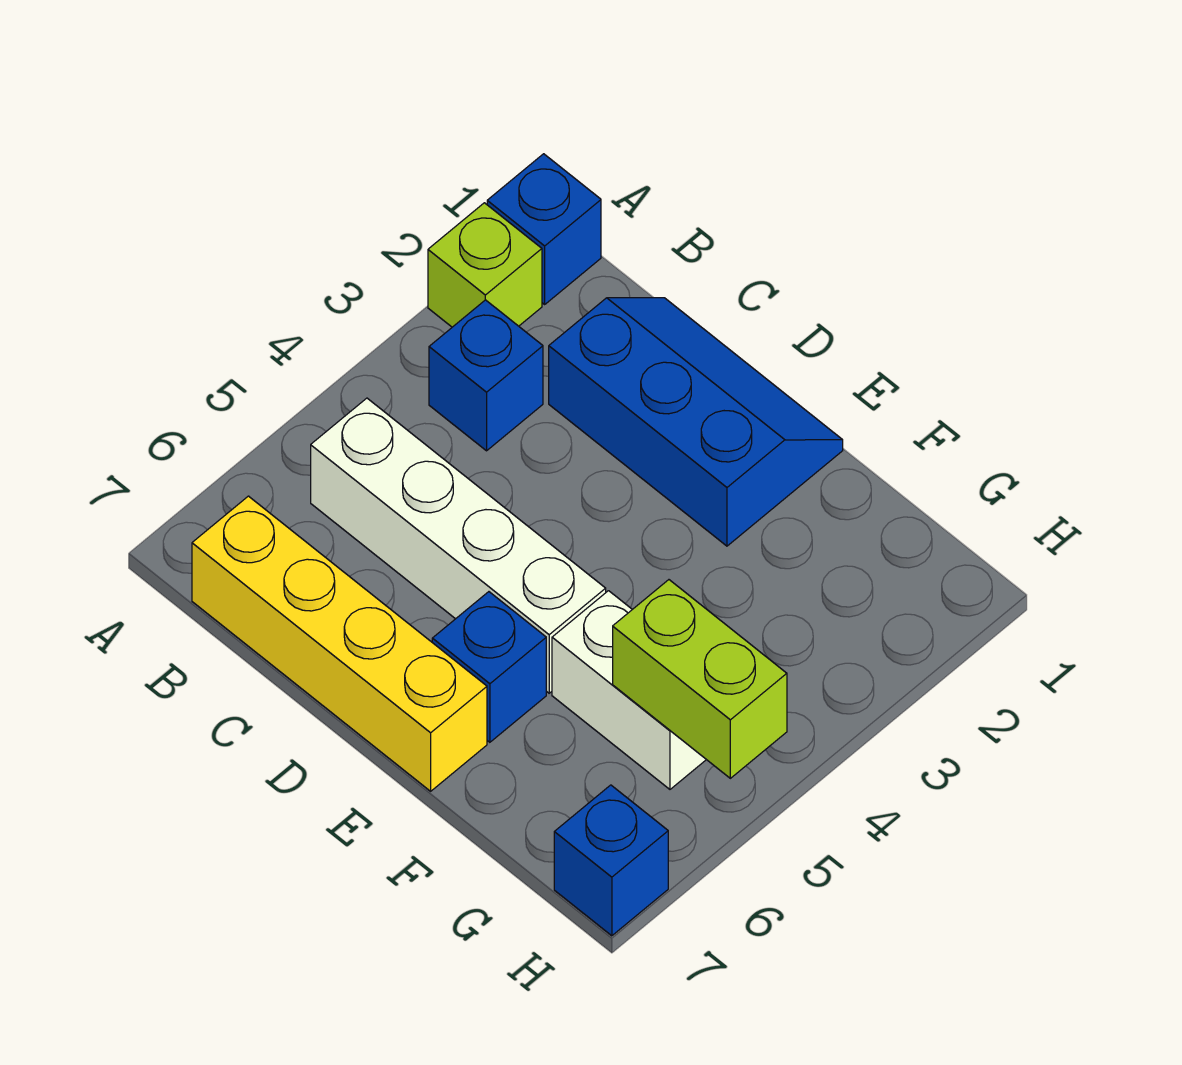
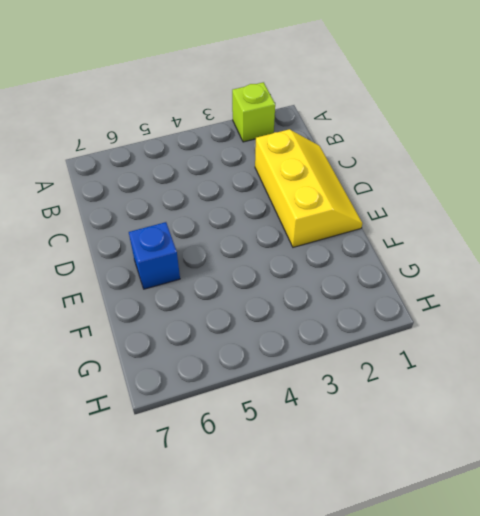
yellow 2x3 slope [255,129,362,247] -> blue 2x3 slope [549,298,843,546]
none -> blue 1x1 brick [487,154,601,304]
none -> blue 1x1 brick [429,300,543,451]

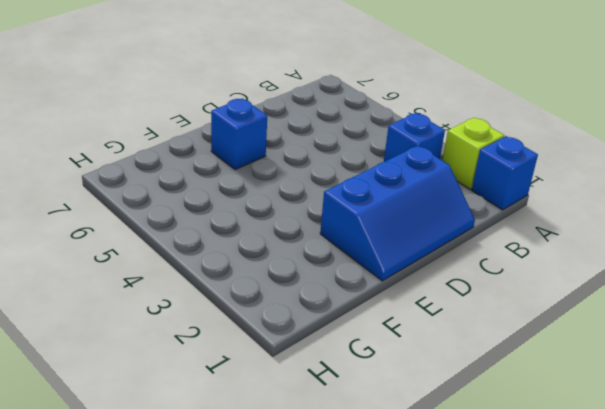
none -> white 1x4 brick [311,398,606,693]
none -> yellow 1x4 brick [192,496,487,791]

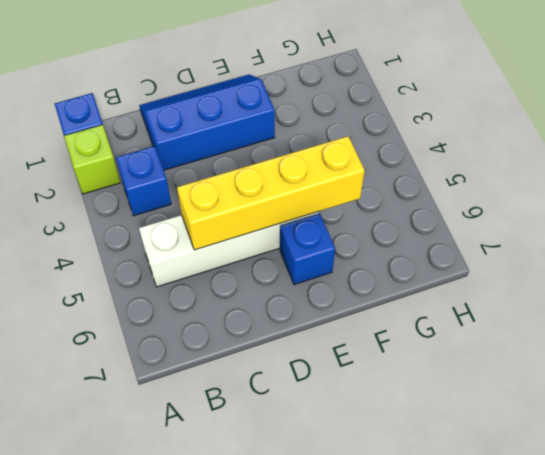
yellow 1x4 brick [177,136,365,250] -> yellow 1x4 brick moved to [192,496,487,791]
none -> white 1x2 brick [552,591,706,789]
none -> blue 1x1 brick [554,785,668,936]

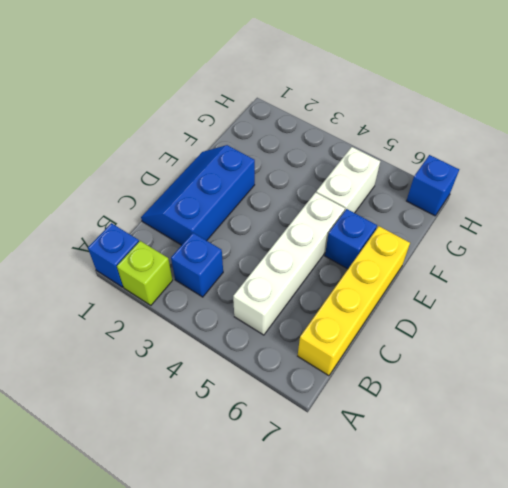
none -> lime 1x2 brick [613,580,787,778]

